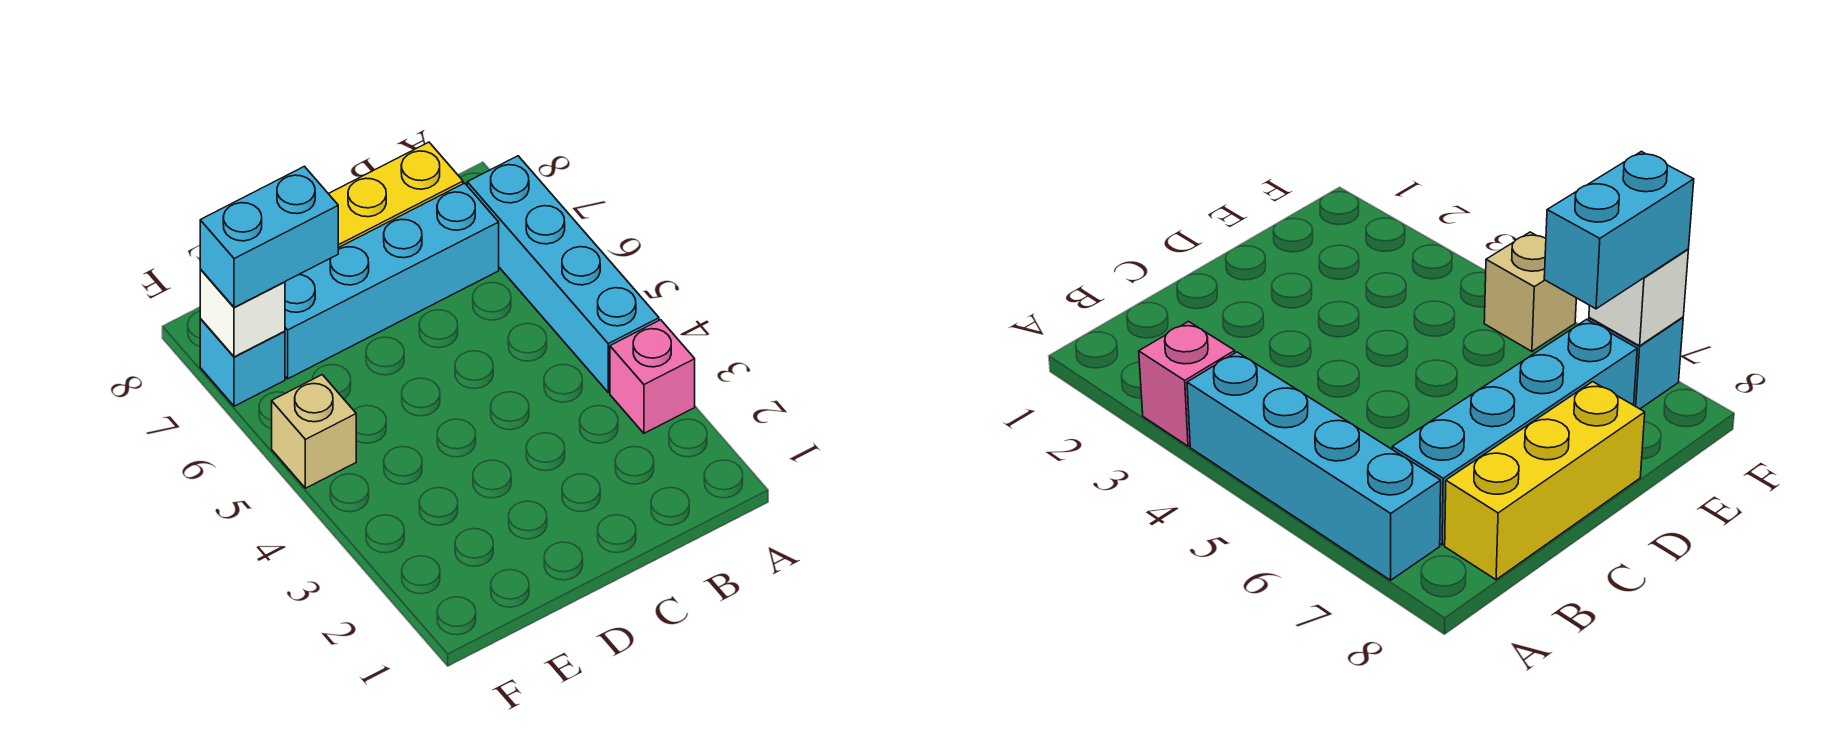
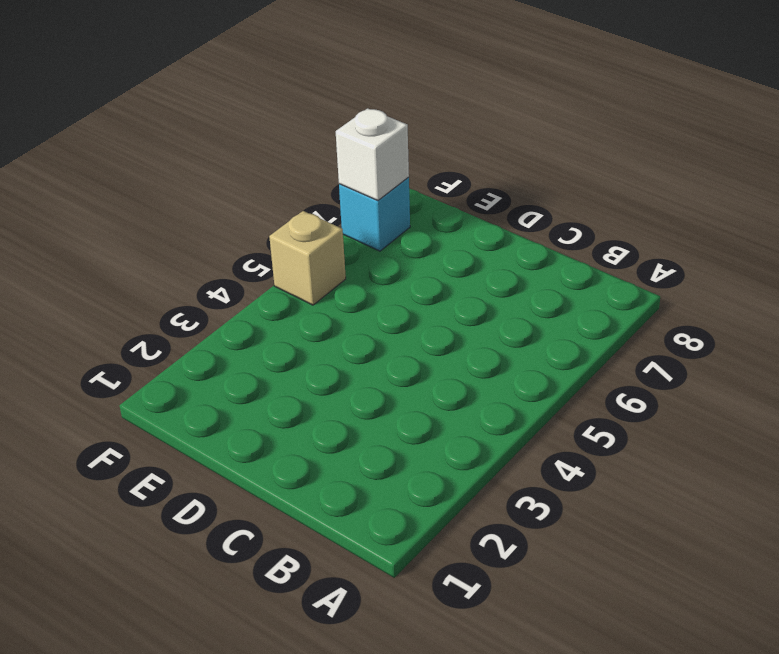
none -> pink 1x1 brick [610,320,695,433]
none -> cyan 1x4 brick [467,156,659,392]

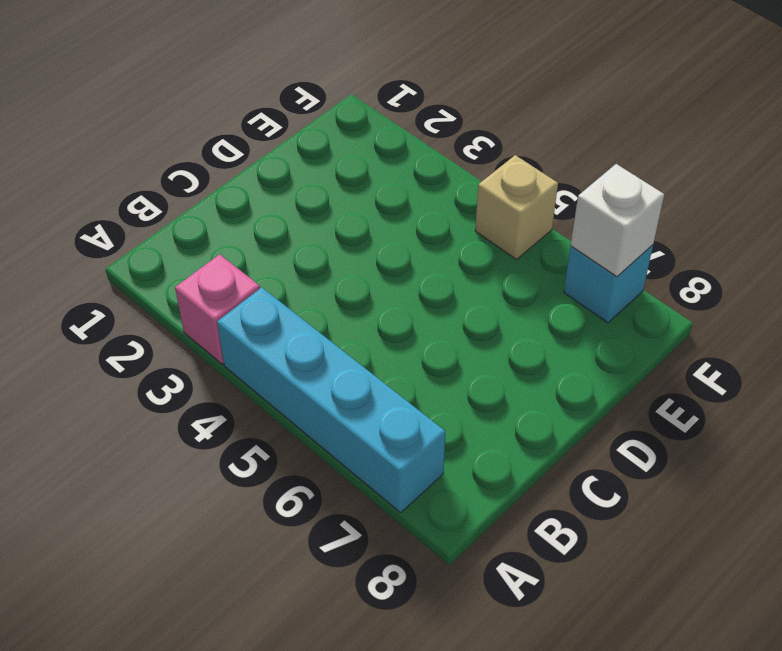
none -> cyan 1x4 brick [285,183,499,379]
none -> yellow 1x3 brick [329,142,463,248]

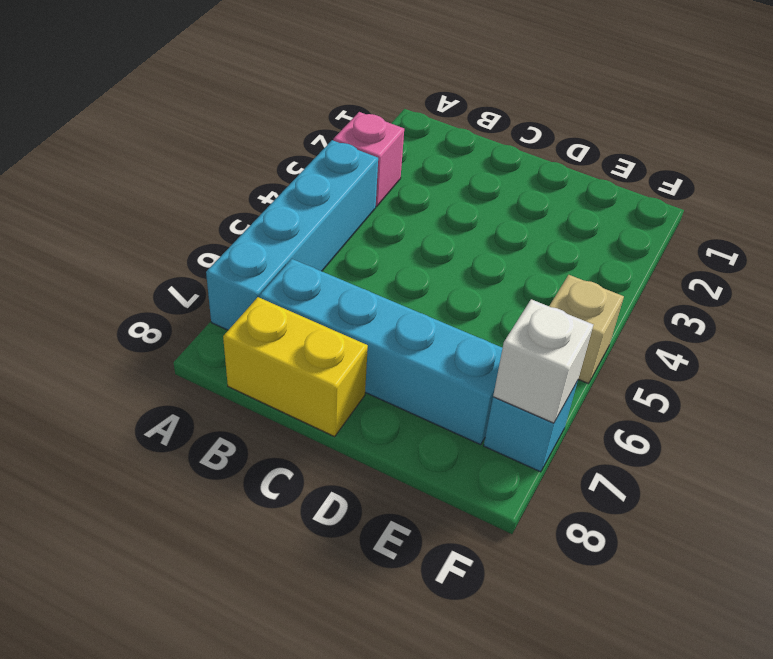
yellow 1x2 brick [223,297,368,437] -> yellow 1x3 brick [329,142,463,248]
none -> cyan 1x2 brick [200,166,338,307]

